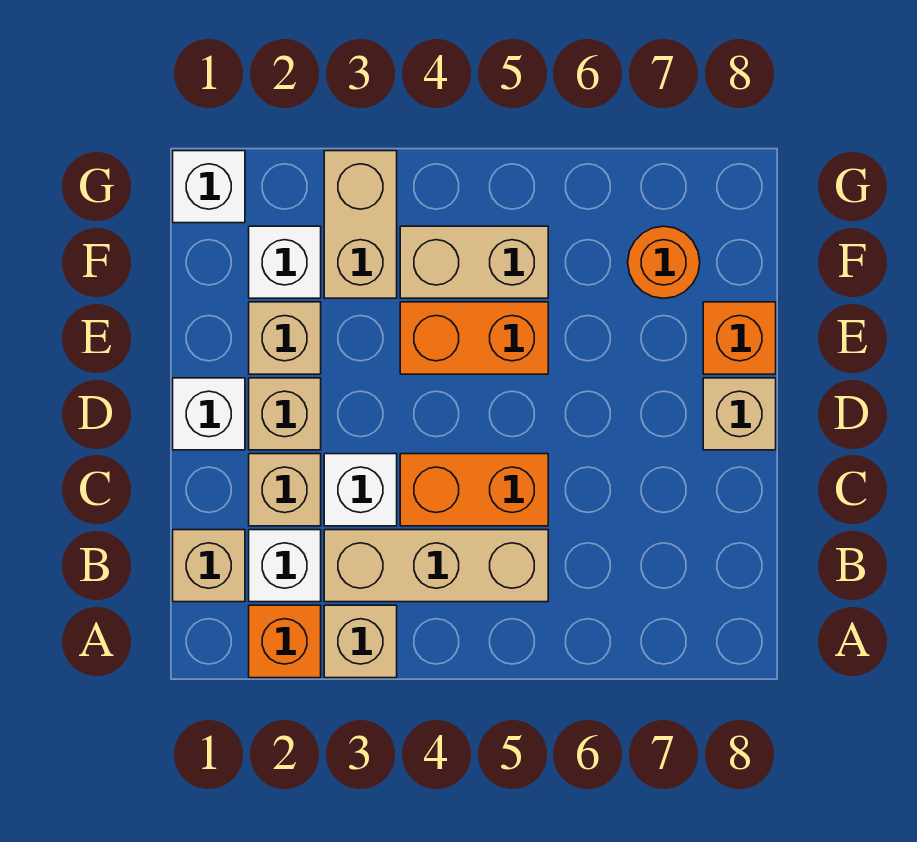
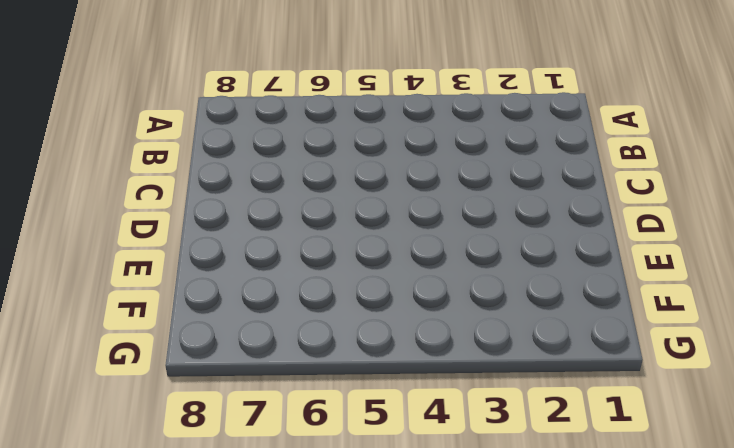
none -> orange 1x1 brick [249,605,321,678]
none -> tan 1x1 brick [324,605,397,678]
none -> tan 1x1 brick [173,530,245,602]

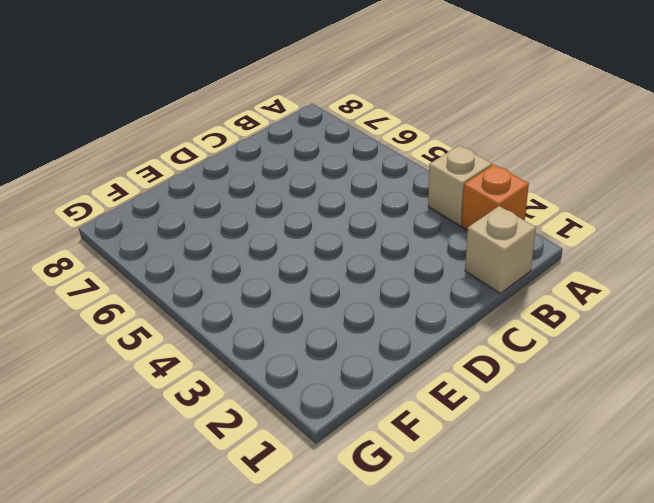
none -> white 1x1 brick [249,530,321,602]
none -> tan 1x3 brick [324,530,548,602]
none -> tan 1x1 brick [249,454,321,526]

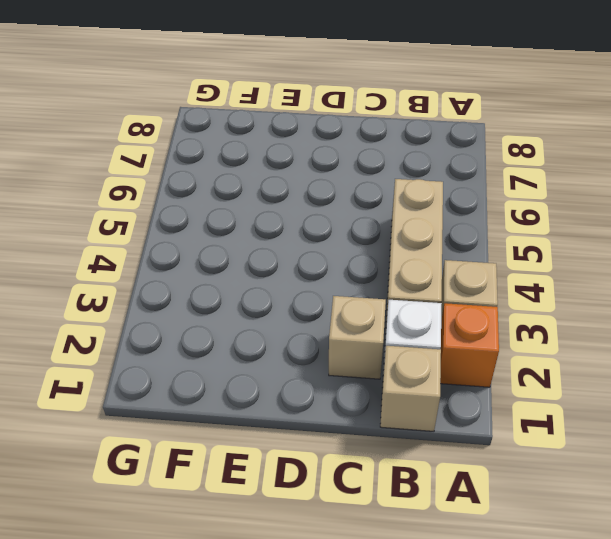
none -> white 1x1 brick [324,454,397,526]
none -> orange 1x2 brick [400,454,548,526]
none -> white 1x1 brick [173,378,245,450]

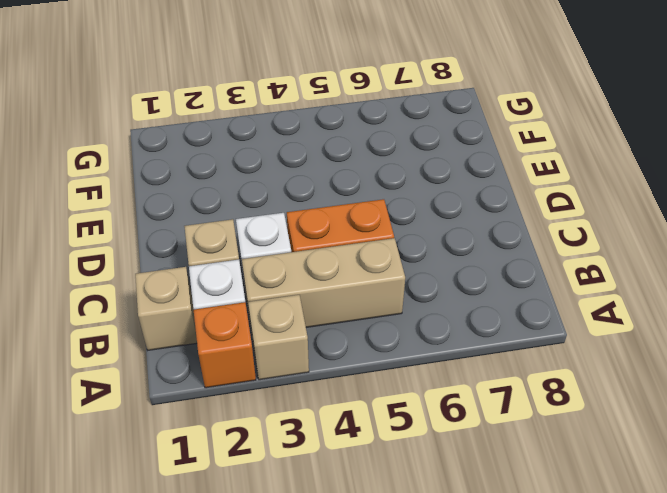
none -> white 1x1 brick [173,378,245,450]
none -> tan 1x1 brick [249,378,321,450]
none -> tan 1x1 brick [703,378,776,450]

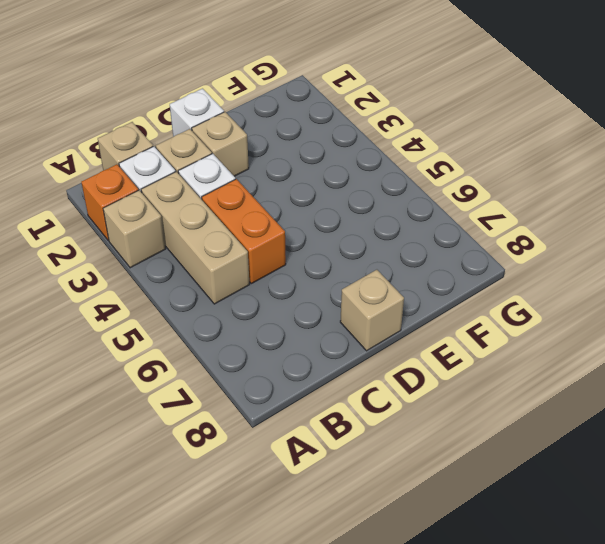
none -> tan 1x1 brick [249,302,321,374]
none -> orange 1x2 brick [400,302,548,374]
none -> orange 1x1 brick [703,302,776,374]

